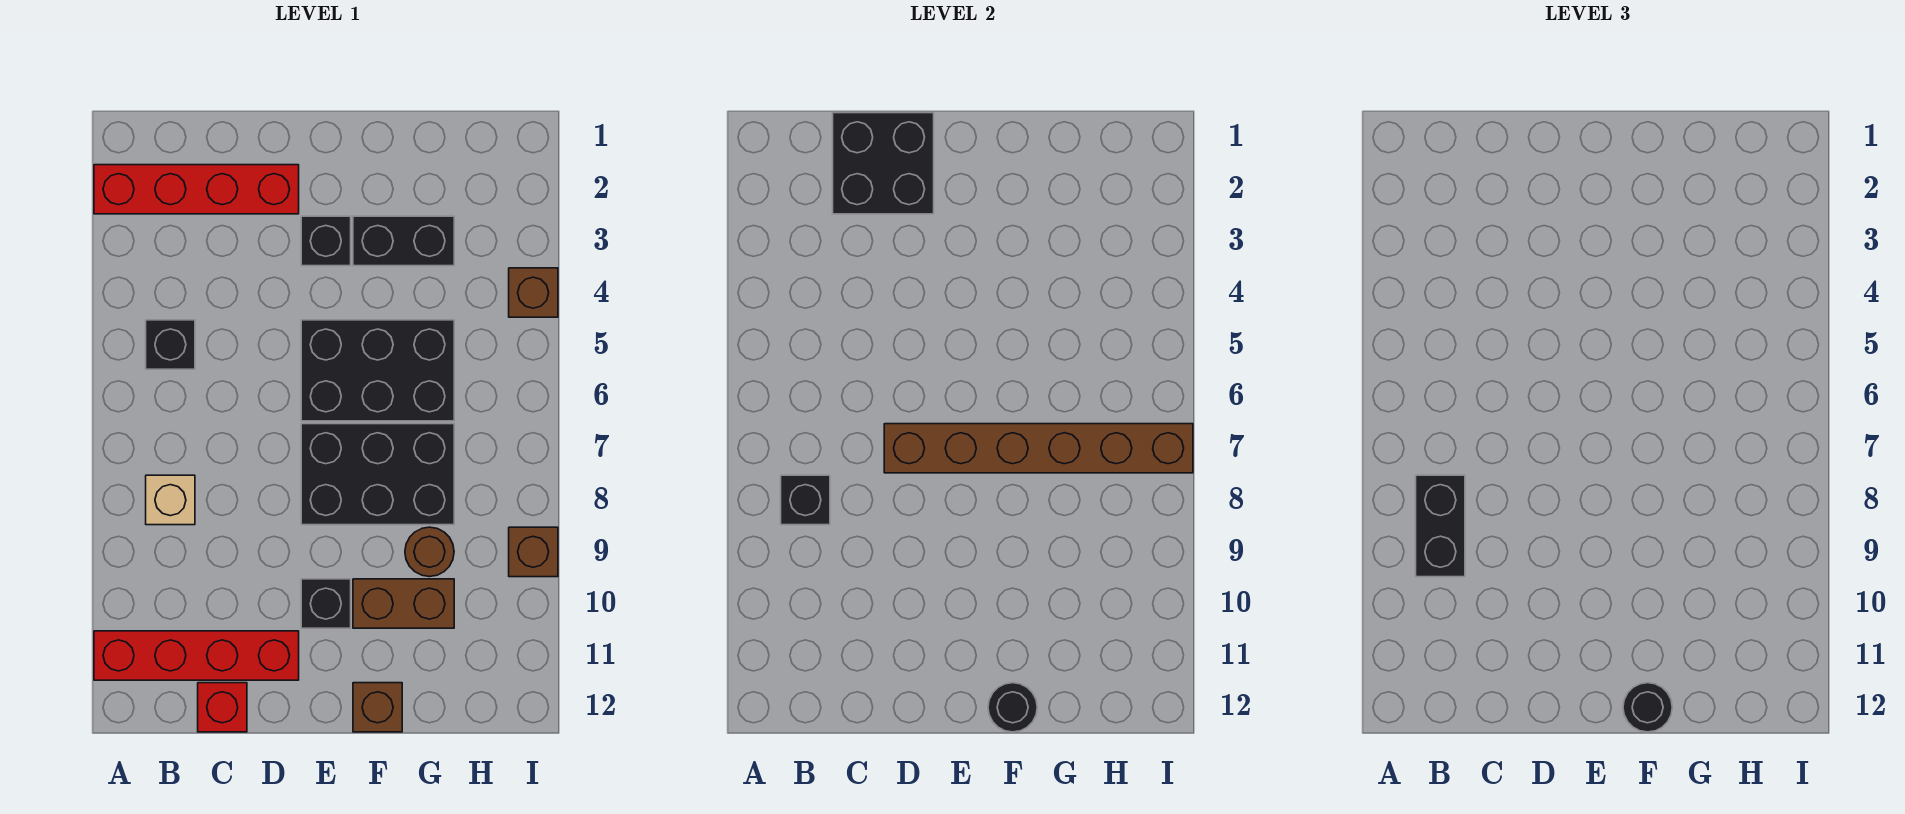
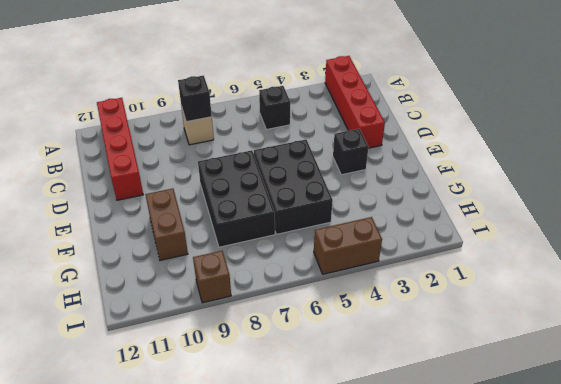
brown 1x2 brick [314,217,382,274] -> brown 1x1 brick [509,268,558,317]
none -> red 1x1 brick [198,683,247,732]
none -> black 1x1 brick [301,579,351,628]
none -> black 1x2 brick [353,216,454,266]

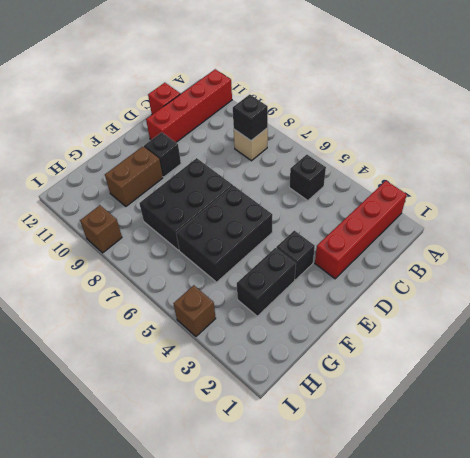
none -> brown 1x1 brick [353,683,402,732]
none -> brown 1x1 round brick [405,527,454,577]
none -> black 2x2 brick [833,113,934,214]

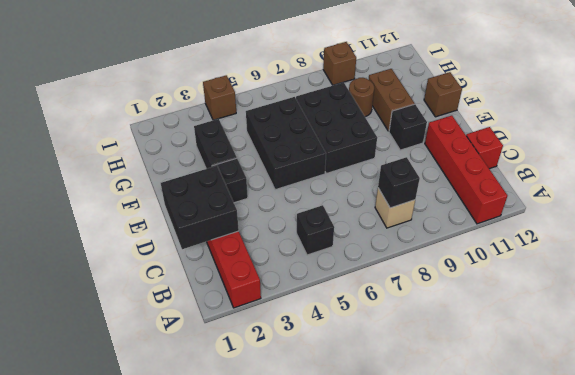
none -> brown 1x6 brick [884,424,1193,473]
none -> black 1x1 round brick [988,683,1037,732]
none -> black 1x2 brick [1416,475,1465,577]

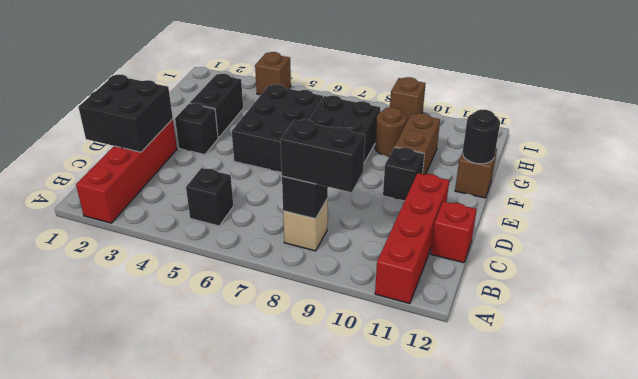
none -> brown 1x6 brick [884,424,1193,473]
none -> black 1x1 round brick [1623,683,1672,732]

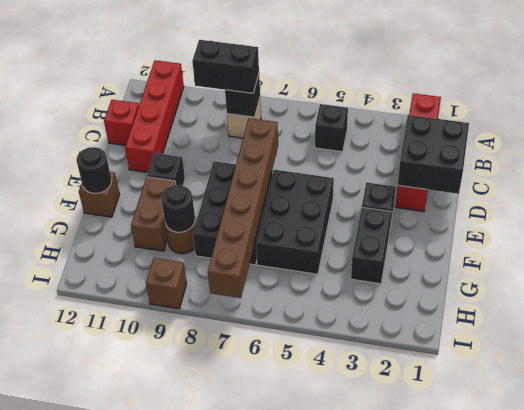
black 1x1 round brick [161,185,195,232] -> black 1x1 round brick moved to [1623,683,1672,732]
none -> brown 1x1 brick [509,268,558,317]

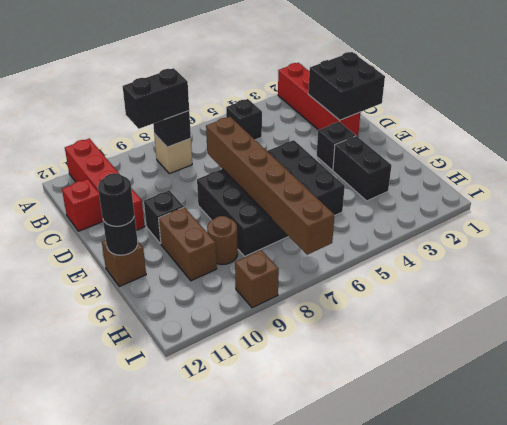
none -> brown 1x1 brick [509,268,558,317]

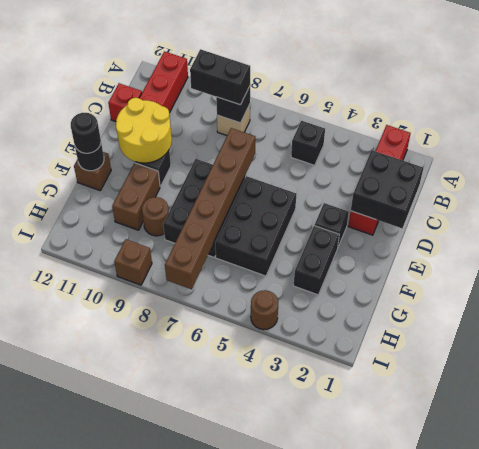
yellow 2x2 round brick [116,98,172,163] -> none
brown 1x1 round brick [251,290,278,330] -> brown 1x1 brick [509,268,558,317]

